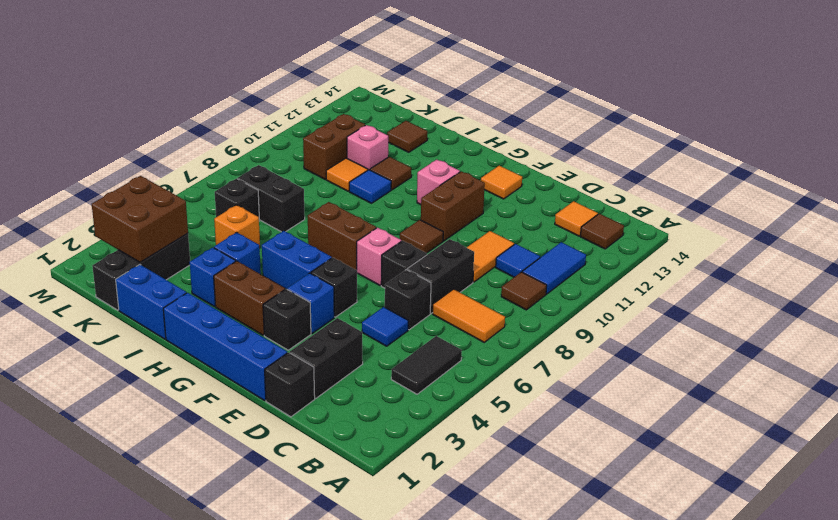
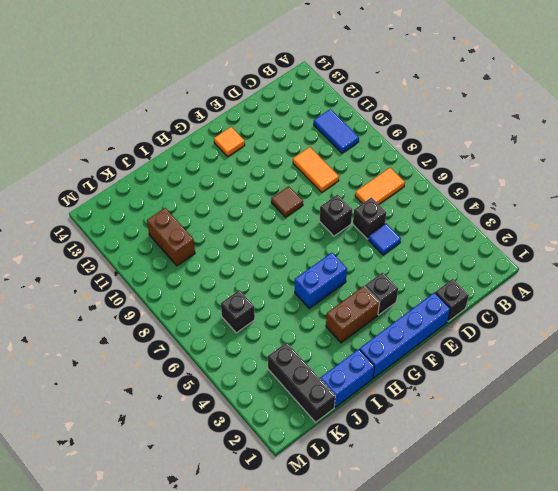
none -> black 1x2 tile [391,336,462,394]
none -> brown 1x1 tile [501,272,547,310]
none -> brown 1x1 tile [580,214,624,249]
none -> blue 1x1 tile [496,244,540,277]

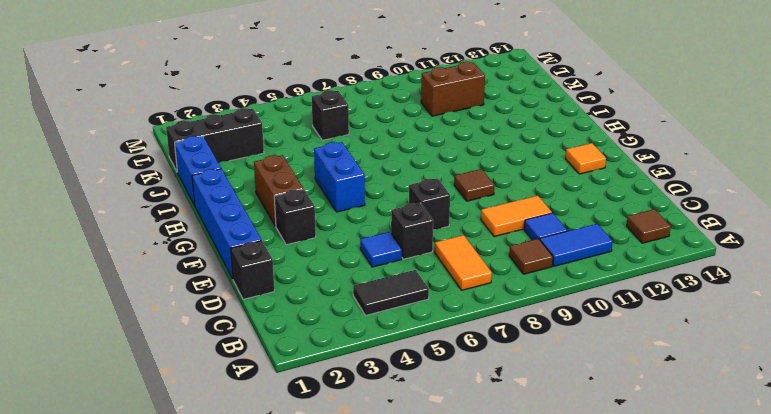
none -> orange 1x1 tile [555,201,598,236]
none -> black 1x2 brick [290,318,363,398]
none -> black 1x2 brick [407,239,474,313]
none -> blue 1x1 brick [287,273,334,333]

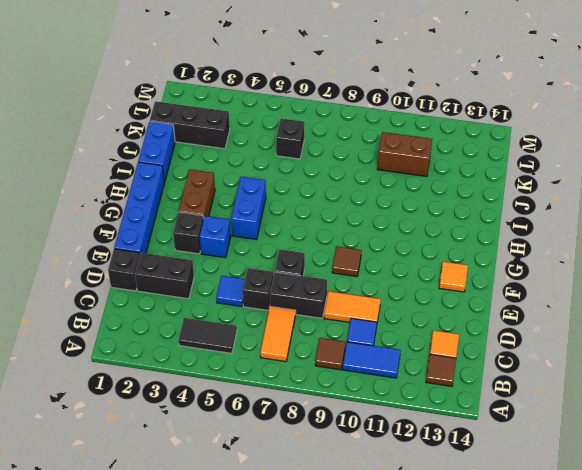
none -> black 1x1 brick [311,258,357,317]
none -> pink 1x1 brick [357,228,401,285]
none -> brown 1x2 brick [421,171,485,241]
none -> brown 1x2 brick [308,202,376,270]

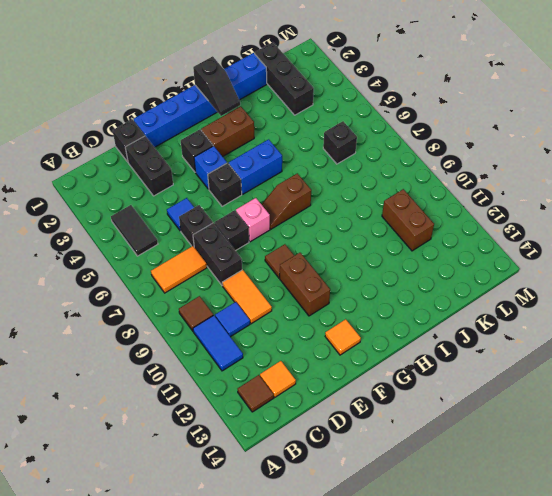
brown 1x2 slope [262,173,311,229] -> brown 1x2 brick [308,202,376,270]
black 1x2 slope [193,56,240,116] -> none
none -> pink 1x1 brick [417,160,460,205]
none -> blue 1x1 brick [190,247,236,307]
none -> blue 1x1 brick [214,232,261,274]
none -> blue 1x1 tile [349,170,391,203]

